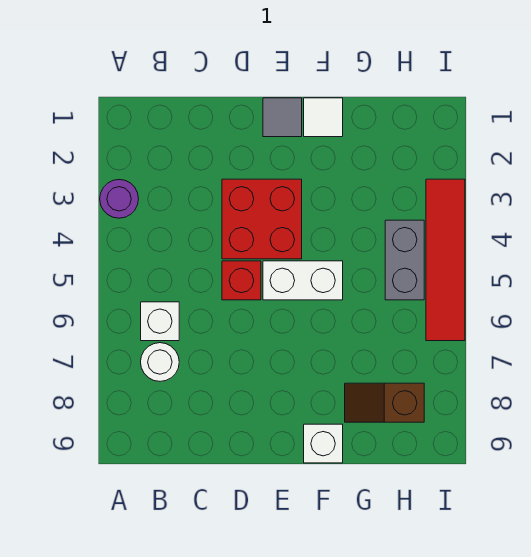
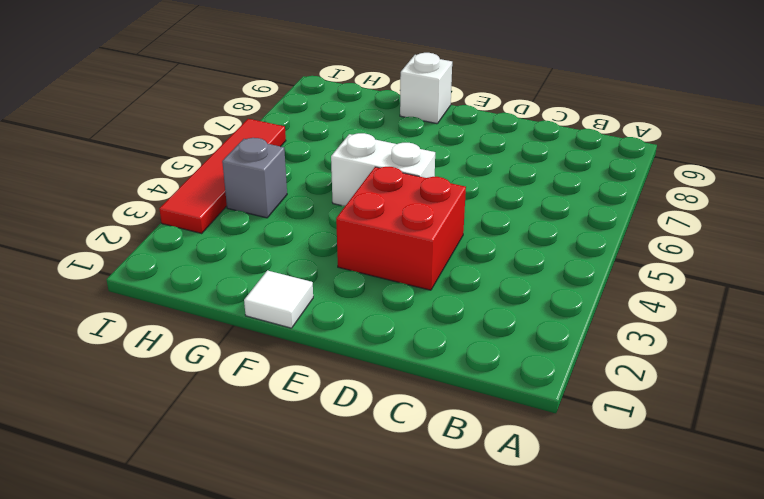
grey 1x1 brick [222,138,287,218] -> grey 1x2 brick [385,220,424,300]
none -> purple 1x1 round brick [100,180,139,218]
none -> white 1x1 brick [141,302,179,341]
none -> white 1x1 round brick [141,343,179,381]

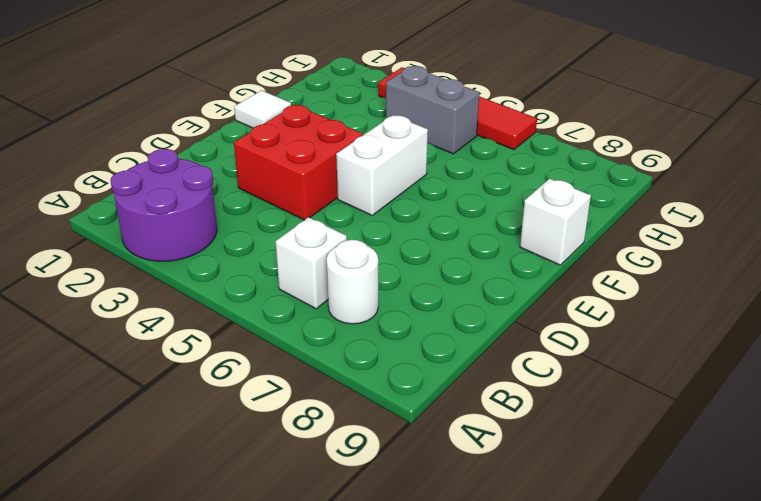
purple 2x2 round brick [110,149,217,261] -> purple 1x1 round brick [100,180,139,218]
none -> red 1x1 brick [222,261,261,300]
none -> grey 1x1 tile [263,98,302,137]
none -> brown 1x2 slope [345,383,424,422]

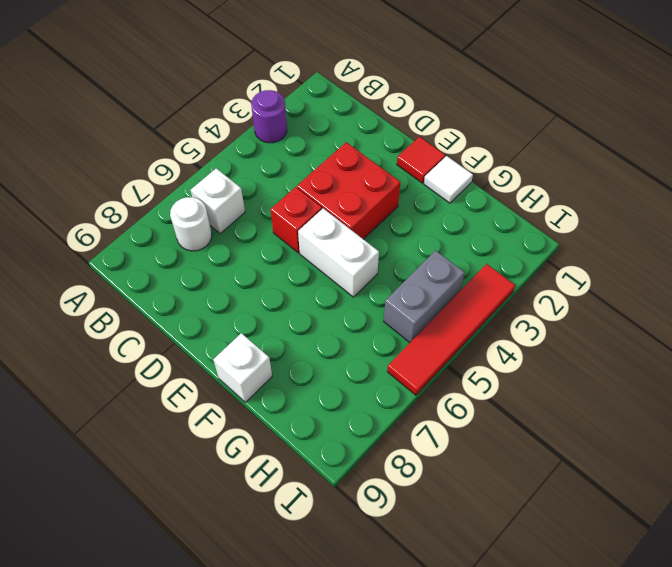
red 1x1 tile [397,137,445,183] -> grey 1x1 tile [263,98,302,137]
none -> brown 1x2 slope [345,383,424,422]

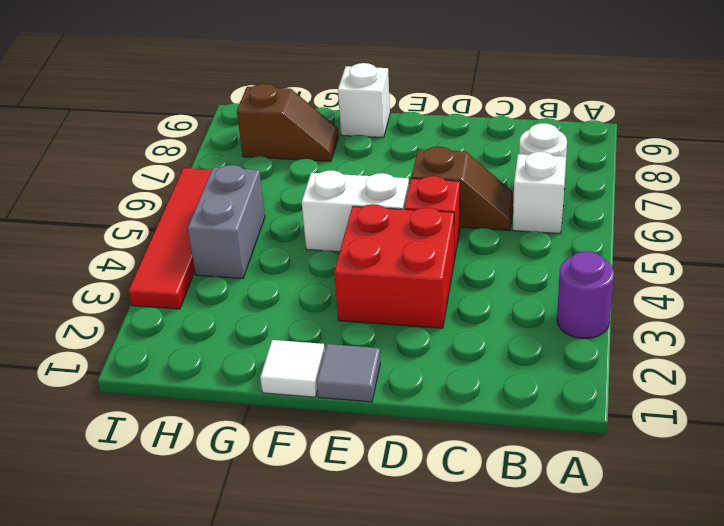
brown 1x2 slope [412,146,514,230] -> none

